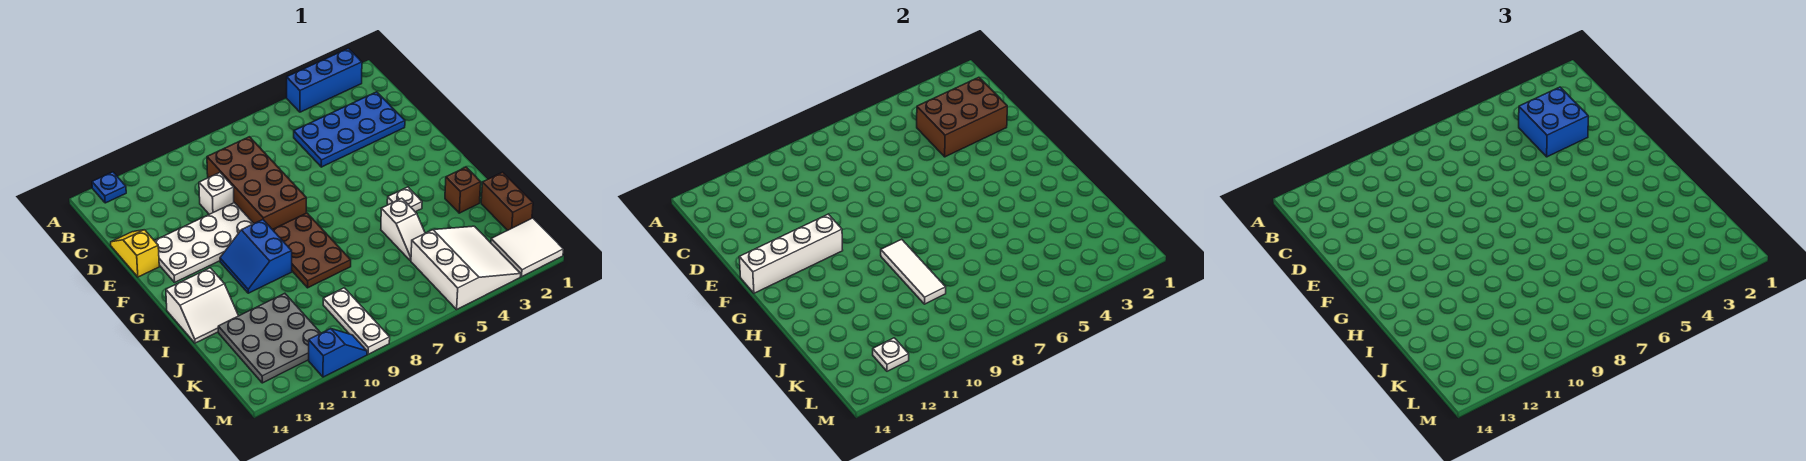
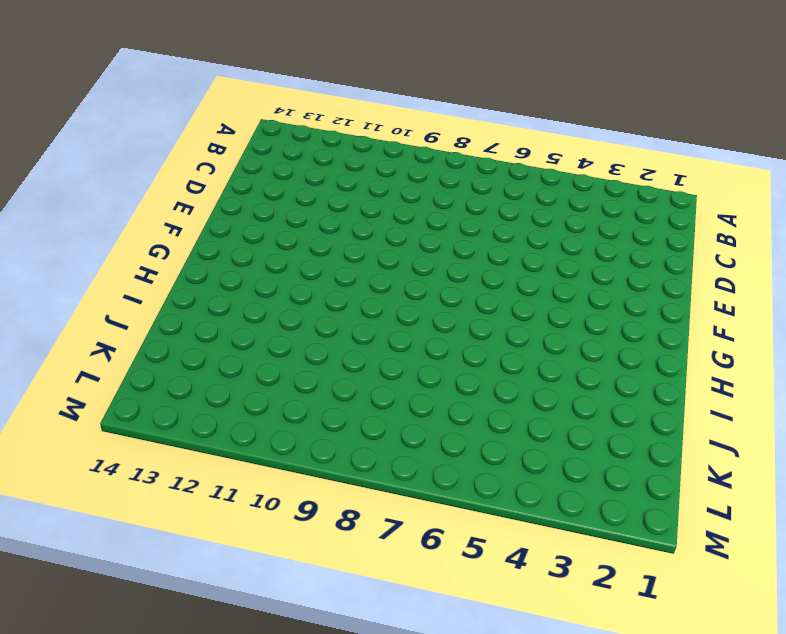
none -> blue 1x3 brick [287,48,362,112]
none -> blue 1x1 plate [92,172,126,203]
none -> blue 2x4 plate [294,92,405,167]

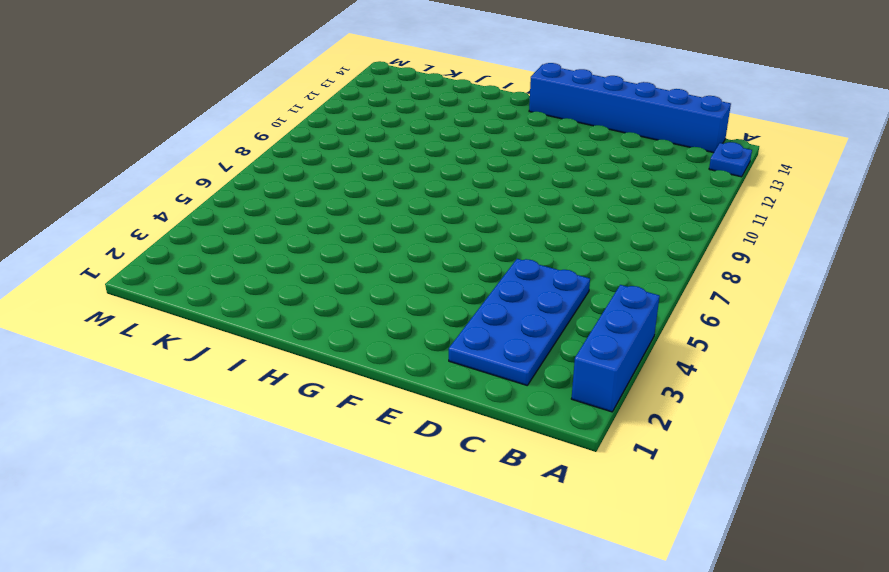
blue 1x6 brick [529,63,731,153] -> yellow 1x2 slope [111,230,159,277]
none -> brown 2x4 brick [207,137,306,229]
none -> white 1x1 brick [199,173,234,214]
none -> white 2x4 plate [154,203,254,282]

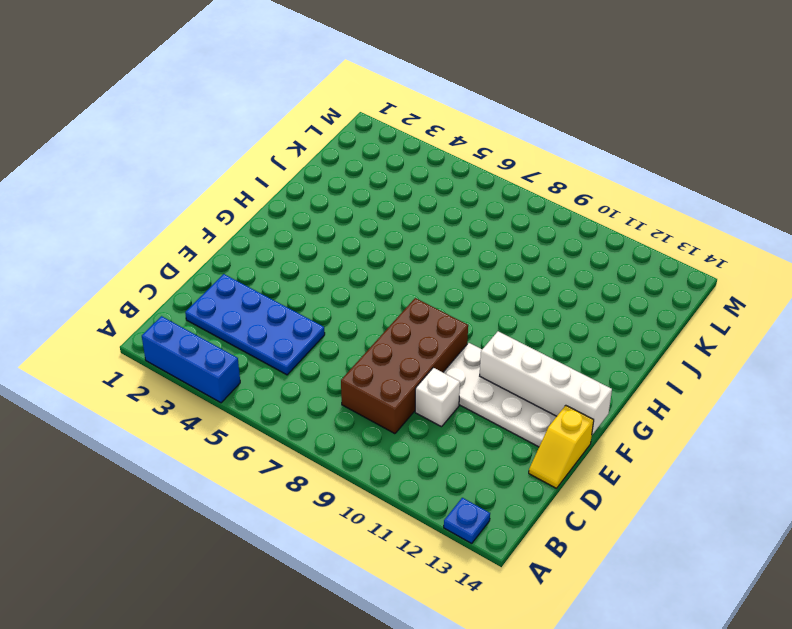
none -> brown 2x3 plate [272,213,351,288]
none -> blue 2x2 slope [220,220,292,293]
none -> white 1x1 plate [387,187,422,212]

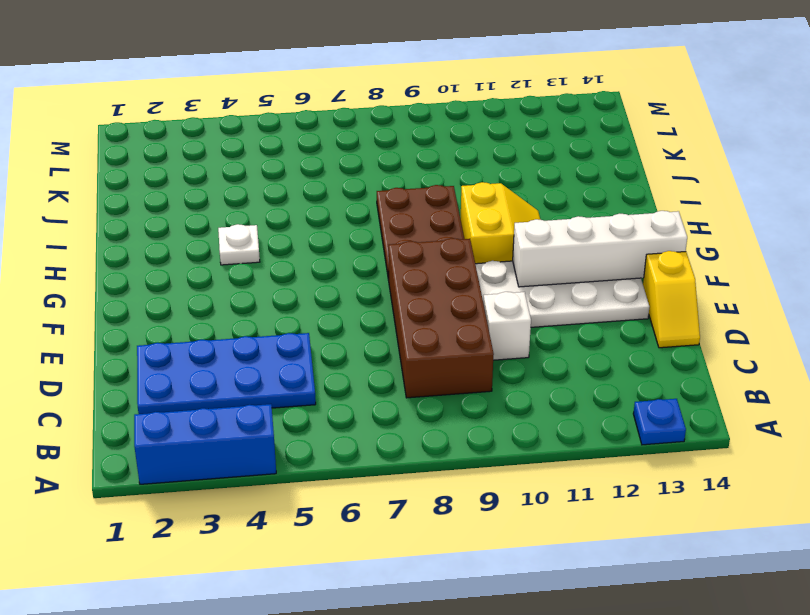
yellow 2x2 slope [461,182,540,264] -> blue 2x2 slope [220,220,292,293]
none -> white 2x2 slope [166,268,238,343]
none -> brown 1x1 brick [445,167,481,213]
none -> white 1x2 slope [381,198,425,261]

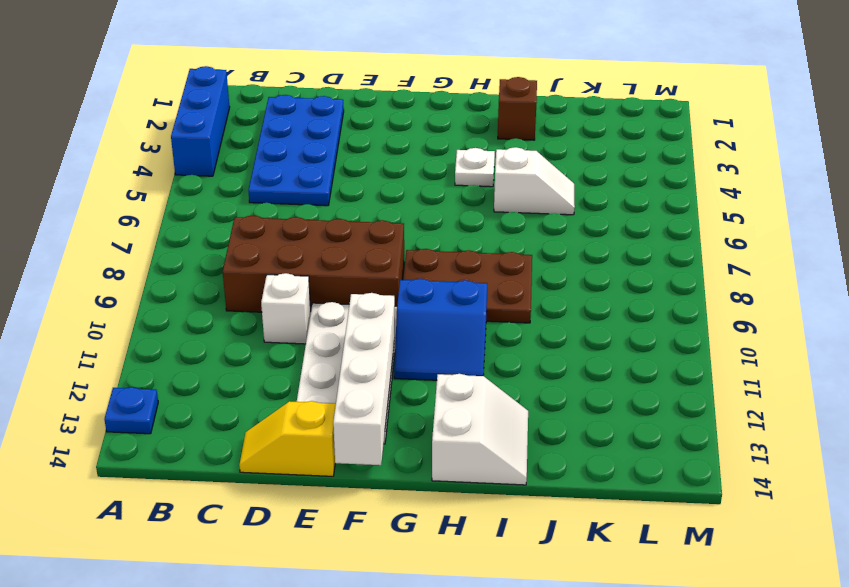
none -> brown 1x2 brick [481,172,533,230]
none -> grey 3x3 plate [218,293,321,383]
none -> white 3x3 slope [411,226,521,309]

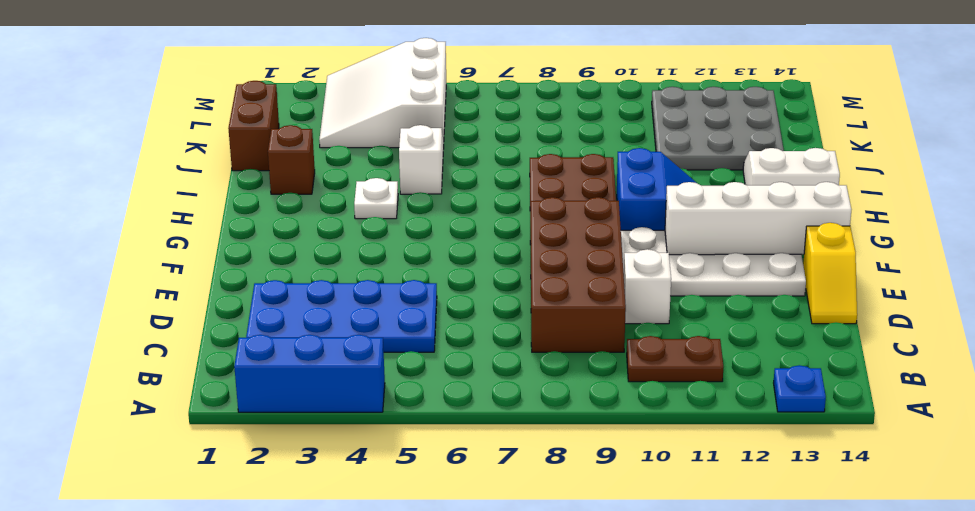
brown 1x2 plate [627,336,723,382] -> none
none -> white 1x3 plate [323,288,390,354]
none -> white 2x2 tile [491,218,564,277]
none -> blue 1x2 slope [309,329,367,377]

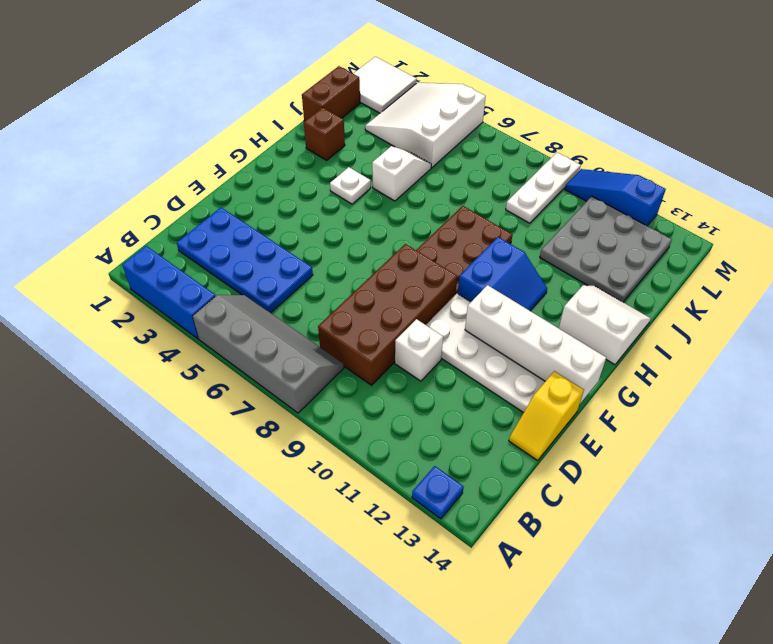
grey 2x4 slope [193,295,344,413] -> none
blue 1x3 slope [565,169,666,226] -> blue 1x2 slope [309,329,367,377]
none -> brown 2x3 brick [917,77,1007,157]
none -> white 1x3 tile [881,239,946,304]
none -> white 1x1 plate [873,338,909,371]

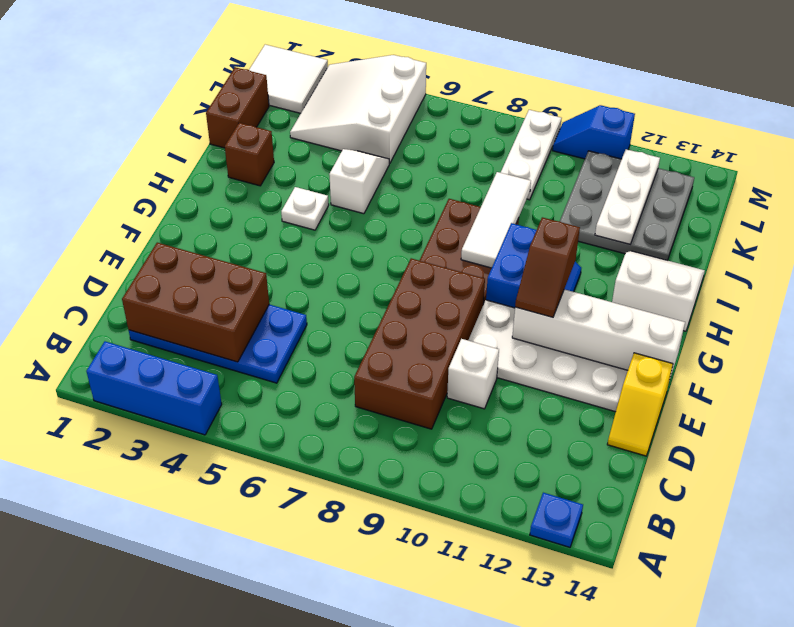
brown 1x2 slope [515,217,580,317] -> none
white 1x3 plate [595,149,660,244] -> white 1x1 plate [873,338,909,371]
none -> blue 2x2 brick [1519,87,1588,157]

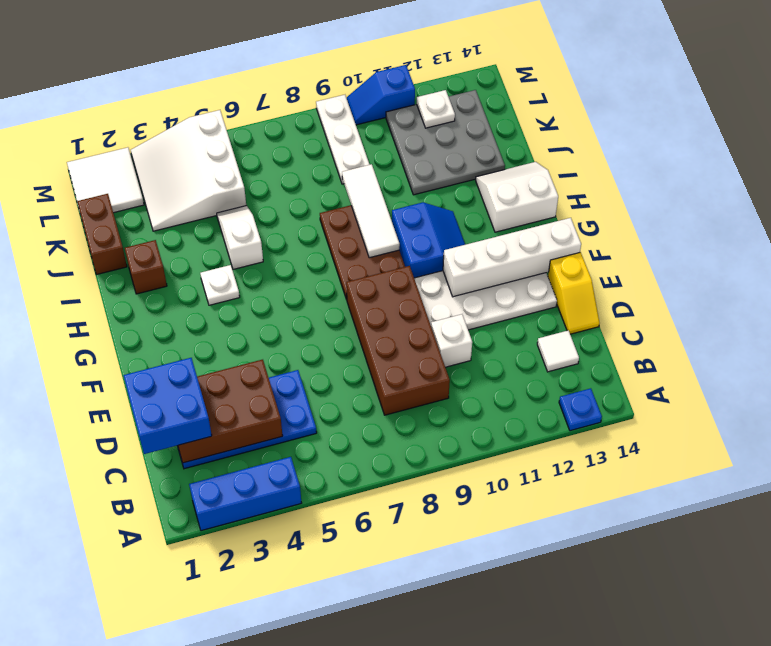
blue 2x2 brick [124,358,212,454] -> blue 2x2 brick moved to [1519,87,1588,157]
white 1x1 tile [537,330,579,372] -> none

